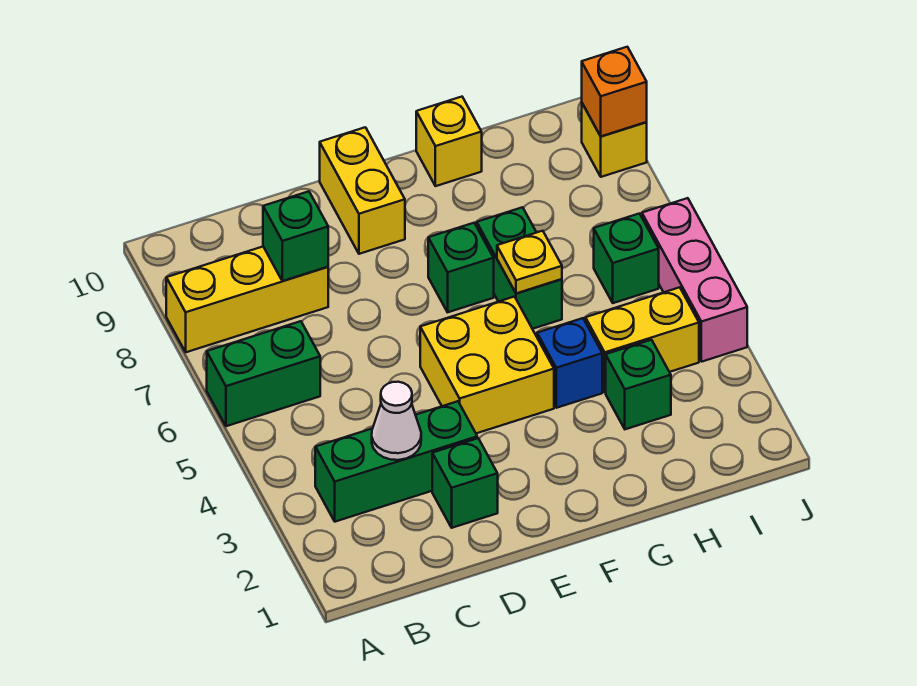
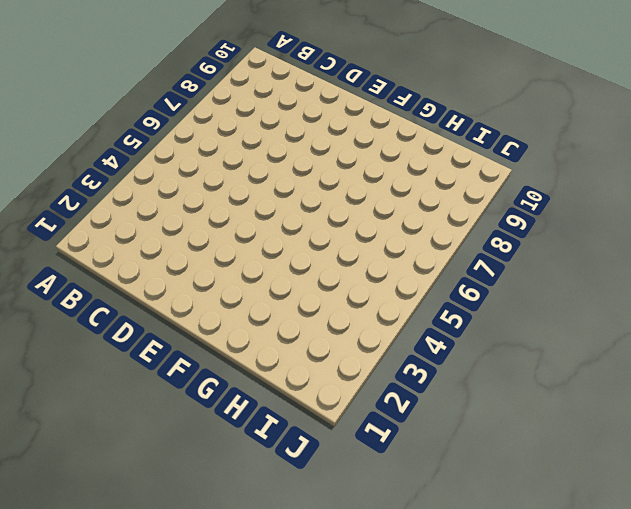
none -> green 1x2 brick [207,321,320,426]
none -> yellow 1x3 brick [166,247,328,352]
none -> green 1x3 brick [315,401,477,522]

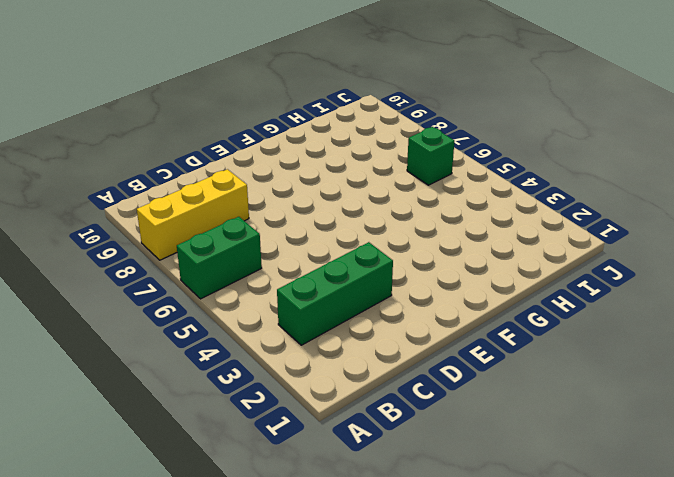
none -> green 1x1 brick [432,438,498,528]
none -> yellow 2x2 brick [420,297,554,433]
none -> yellow 1x2 brick [320,127,405,254]

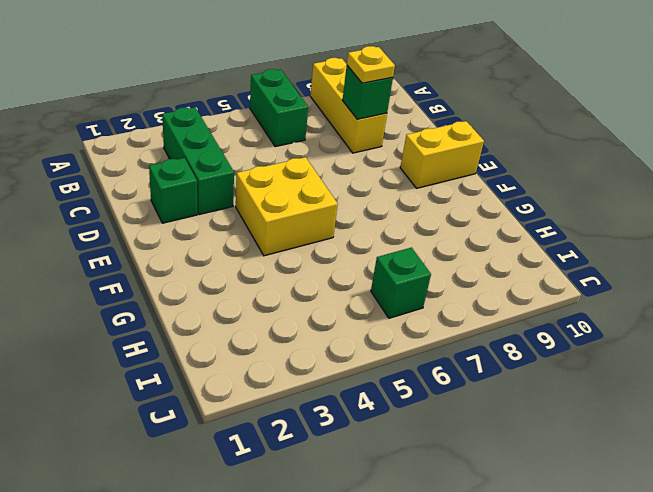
yellow 1x1 plate [347,46,395,83] -> yellow 1x1 plate moved to [497,231,562,294]
none -> green 1x1 brick [428,223,494,312]
none -> blue 1x1 brick [537,318,602,408]
none -> green 1x2 brick [477,207,562,329]

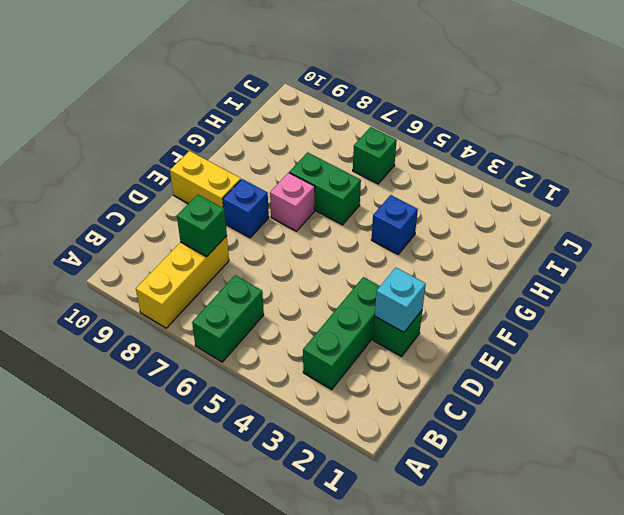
cyan 1x1 brick [375,268,426,332] -> none
blue 1x1 brick [223,179,269,238] -> none
pink 1x1 brick [270,173,315,231] -> green 1x1 brick [428,223,494,312]
none -> yellow 2x2 brick [420,297,554,433]
none -> yellow 1x1 brick [416,97,482,186]
none -> green 1x1 brick [606,340,671,429]

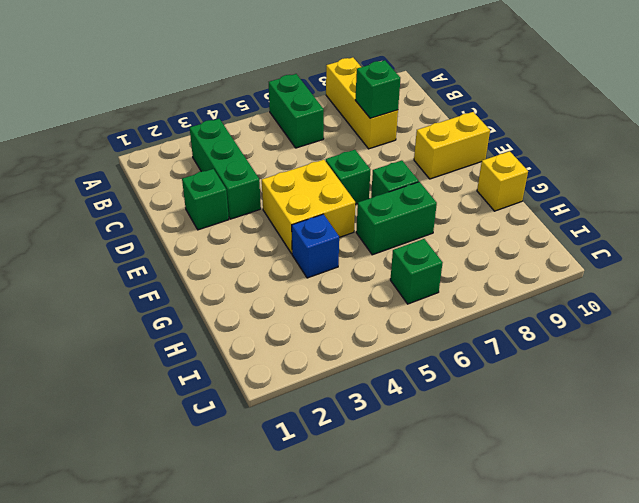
green 1x1 brick [326,150,370,204] -> green 1x1 brick moved to [606,340,671,429]
none -> yellow 1x2 brick [585,287,699,392]
none -> pink 1x3 brick [642,198,747,362]
none -> yellow 1x1 brick [582,103,647,177]

